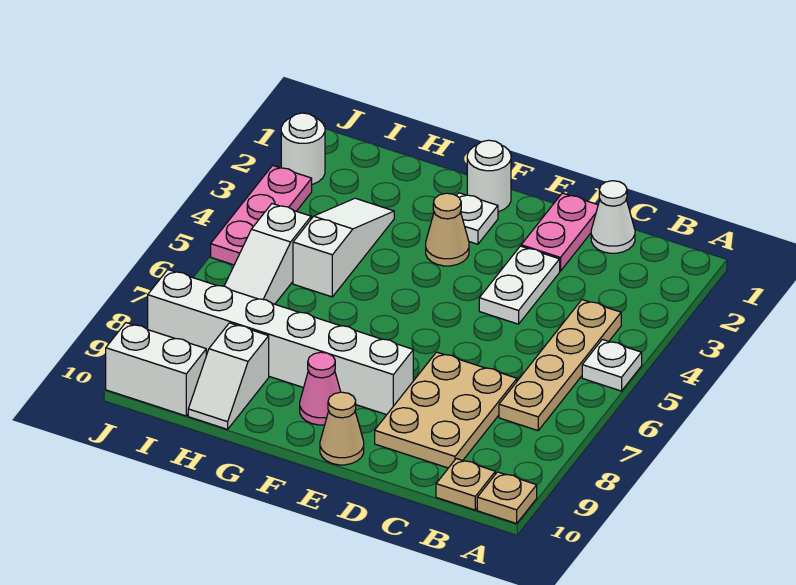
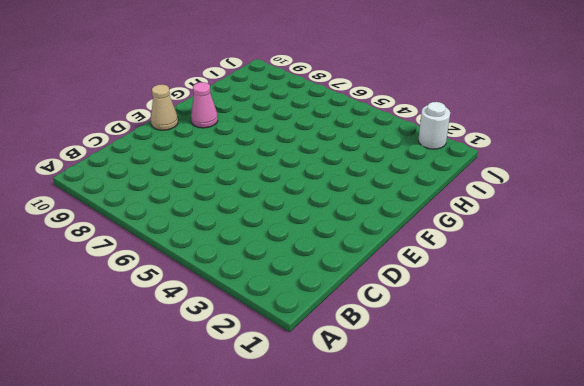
none -> white 1x1 plate [582,339,642,391]
none -> tan 1x1 plate [477,472,537,524]
none -> tan 1x4 plate [499,300,621,430]

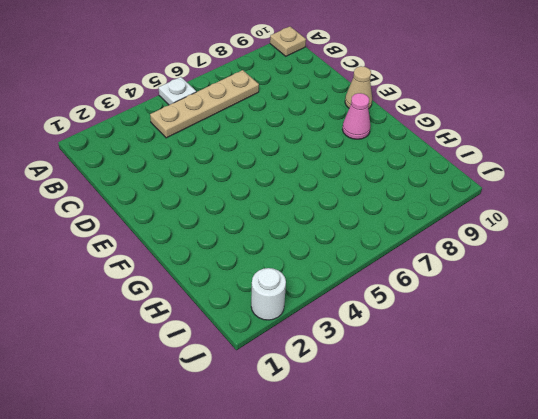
none -> tan 1x1 plate [436,459,495,510]
none -> white 1x1 cone [591,181,635,253]
none -> tan 2x3 plate [375,352,517,468]

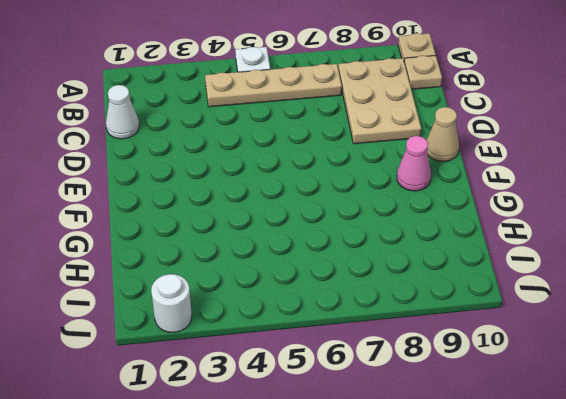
tan 2x3 plate [338,58,421,144] -> tan 2x3 plate turned to [375,352,517,468]
none -> pink 1x2 plate [521,193,598,271]
none -> white 1x2 plate [479,246,560,324]
none -> white 1x6 brick [148,270,413,415]

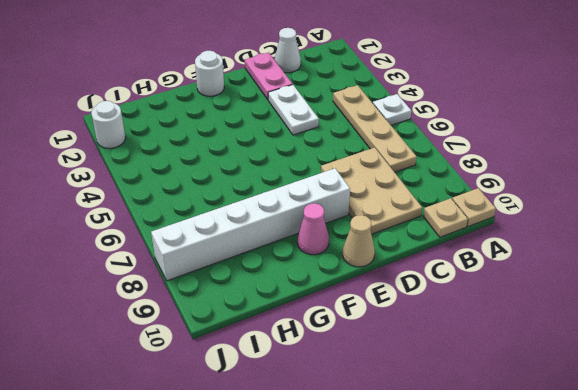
none -> white 1x1 plate [456,193,498,244]
none -> tan 1x1 cone [426,193,469,266]
none -> white 1x3 slope [293,198,394,297]

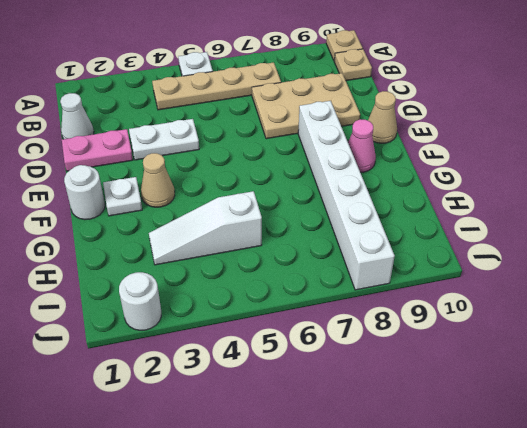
none -> white 1x2 slope [188,323,269,429]
none -> white 1x3 slope [225,204,311,304]
none -> white 1x2 brick [106,323,206,416]

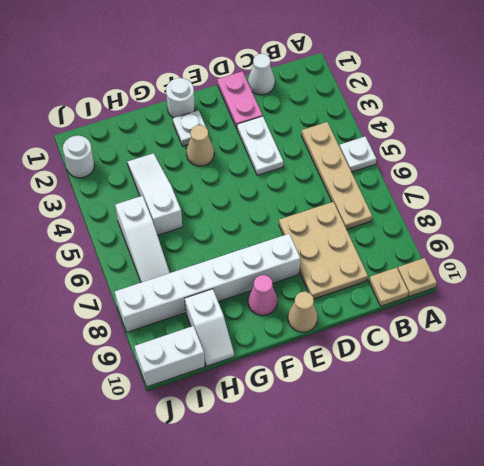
none -> pink 1x3 plate [211,165,312,265]

